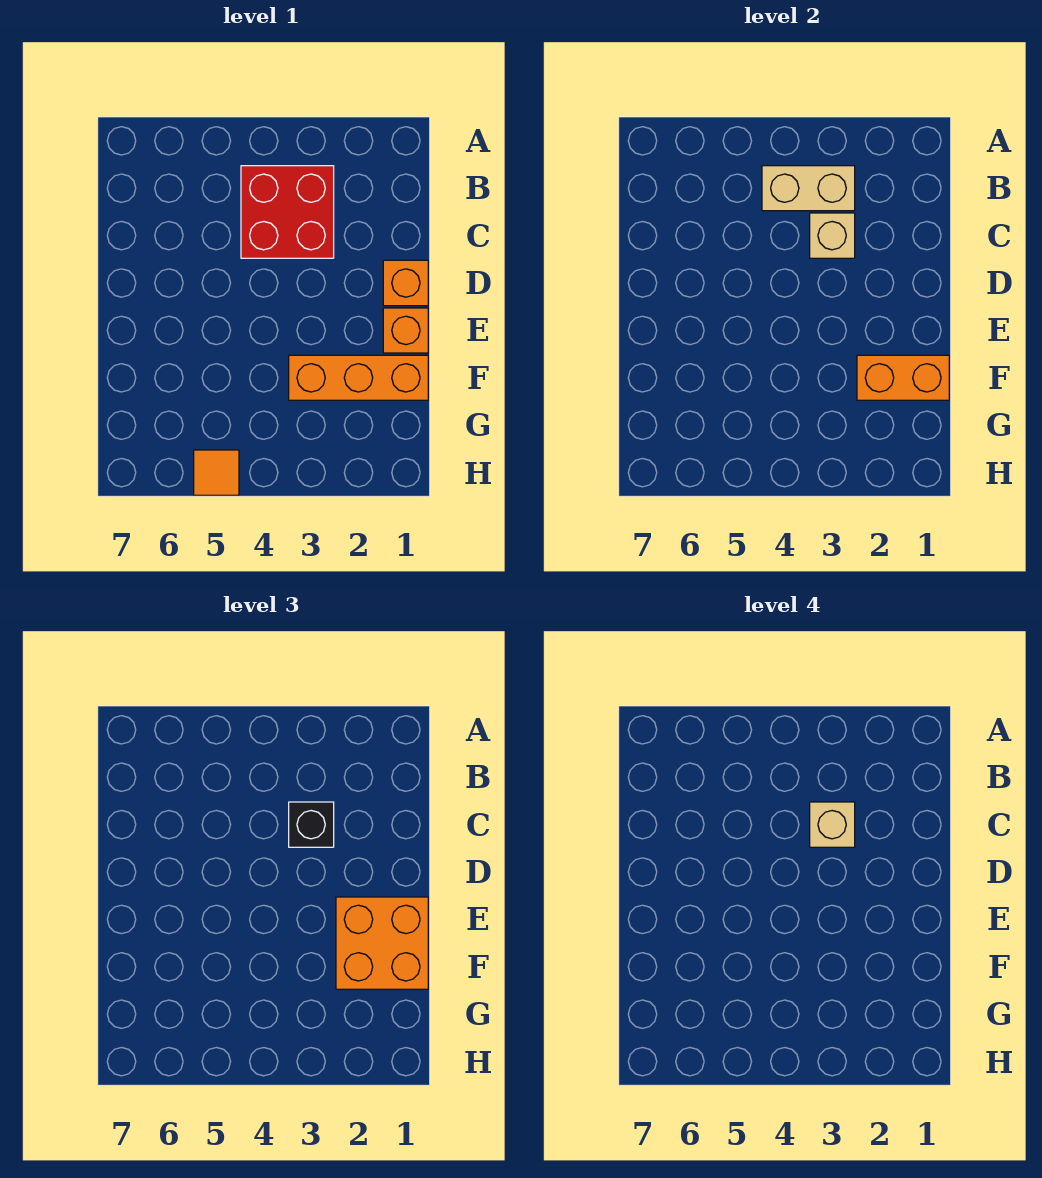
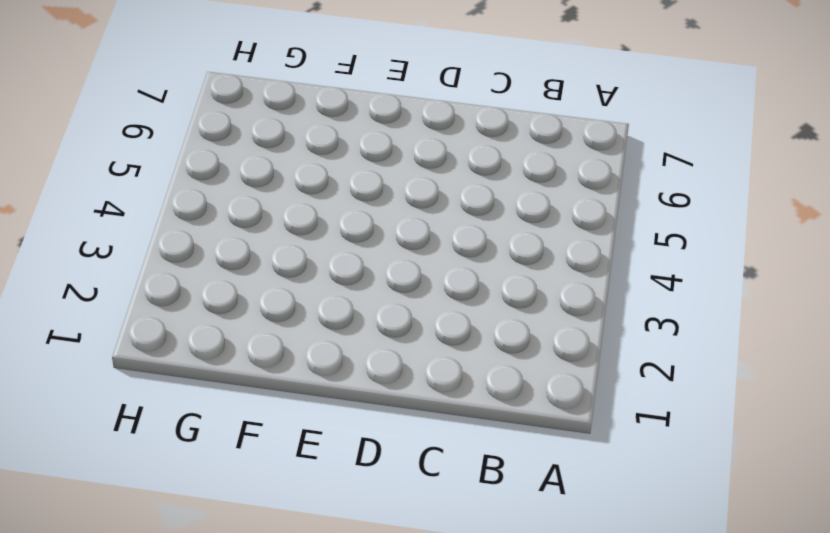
none -> red 2x2 brick [241,166,334,258]
none -> orange 1x1 brick [383,260,428,306]

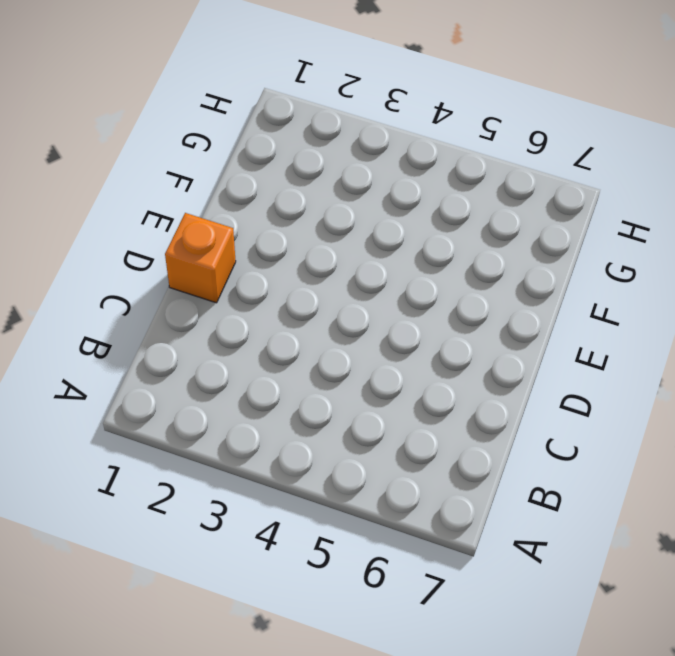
none -> red 2x2 brick [241,166,334,258]
none -> orange 1x1 brick [383,308,428,353]

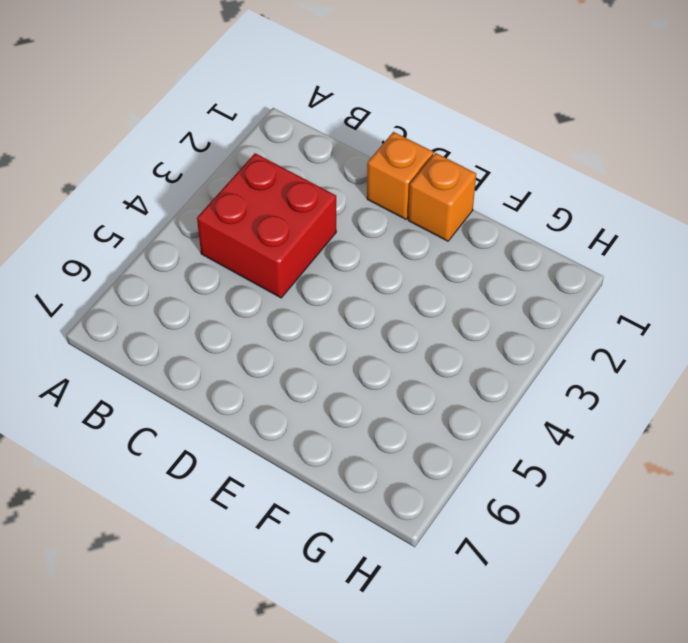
none -> orange 1x3 brick [289,355,428,400]
none -> orange 1x1 tile [194,450,239,495]

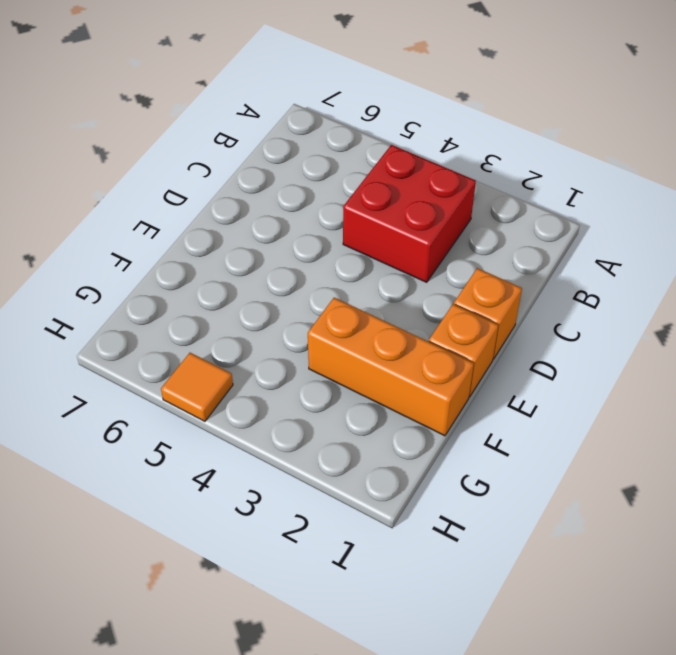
none -> tan 1x2 brick [762,166,855,211]
none -> tan 1x1 brick [810,213,855,258]

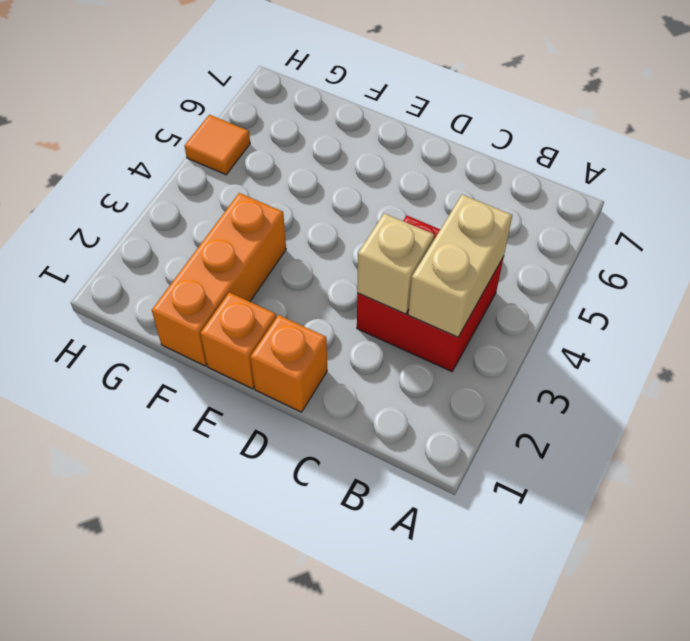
none -> orange 1x2 brick [857,355,949,400]
none -> black 1x1 brick [289,802,334,847]

